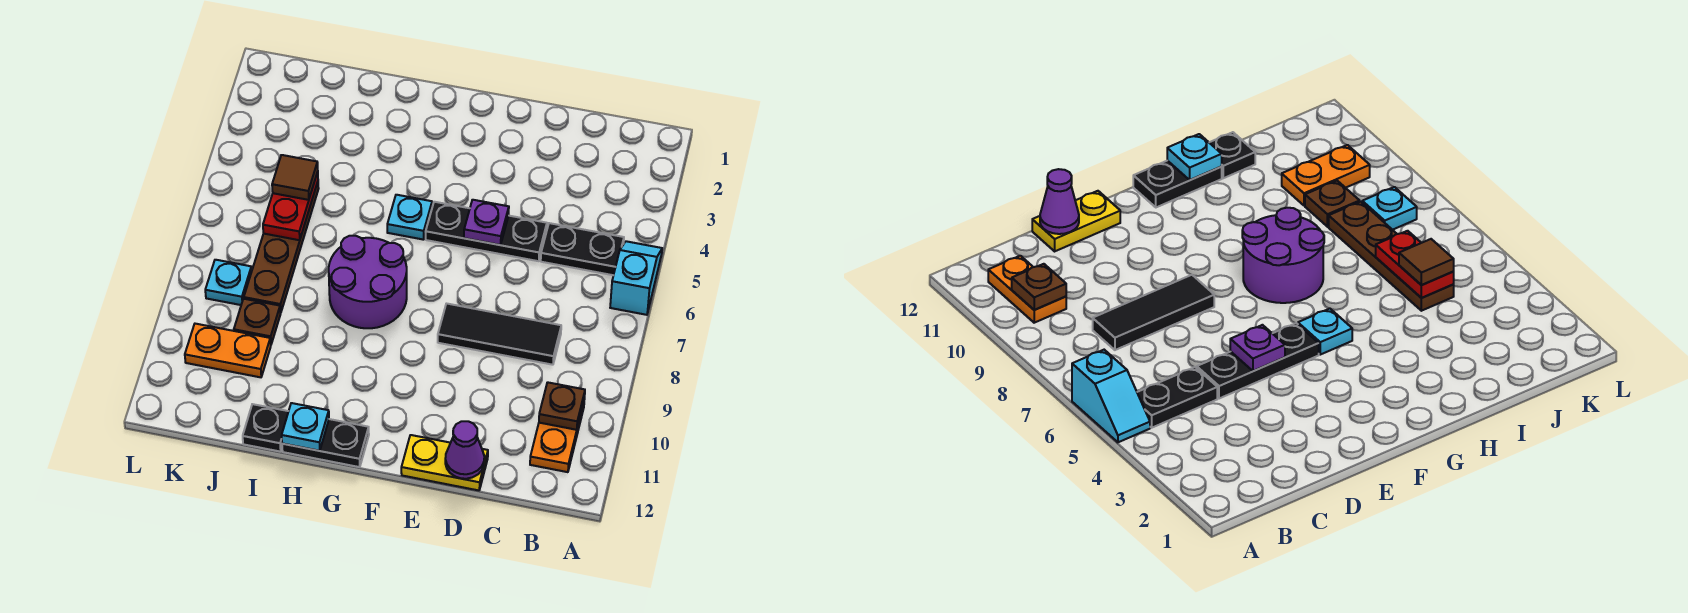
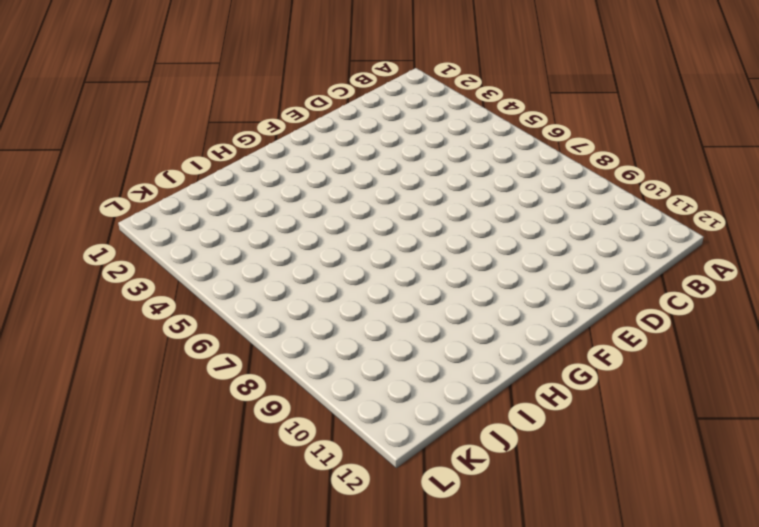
none -> cyan 1x2 slope [610,241,662,315]
none -> black 1x2 plate [541,223,624,275]
none -> orange 1x2 plate [530,403,584,472]

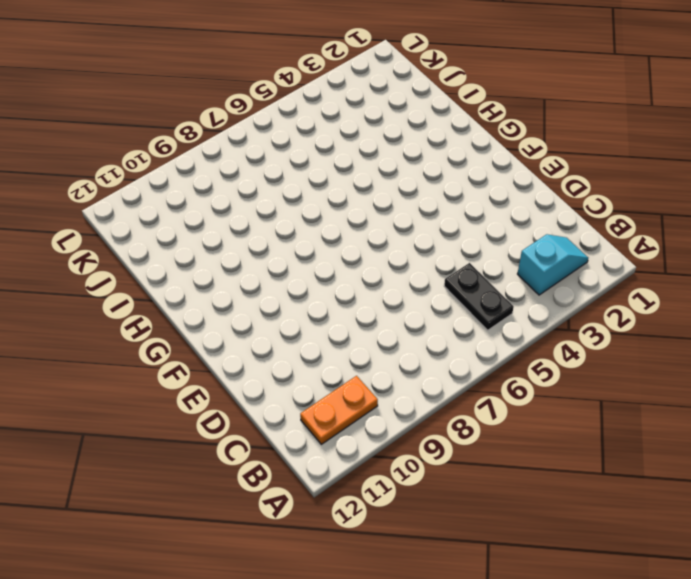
cyan 1x2 slope [518,234,588,295] -> cyan 1x2 slope moved to [610,241,662,315]
none -> black 1x3 tile [438,304,561,365]
none -> black 1x3 plate [426,202,547,261]
none -> yellow 1x2 plate [401,435,488,490]

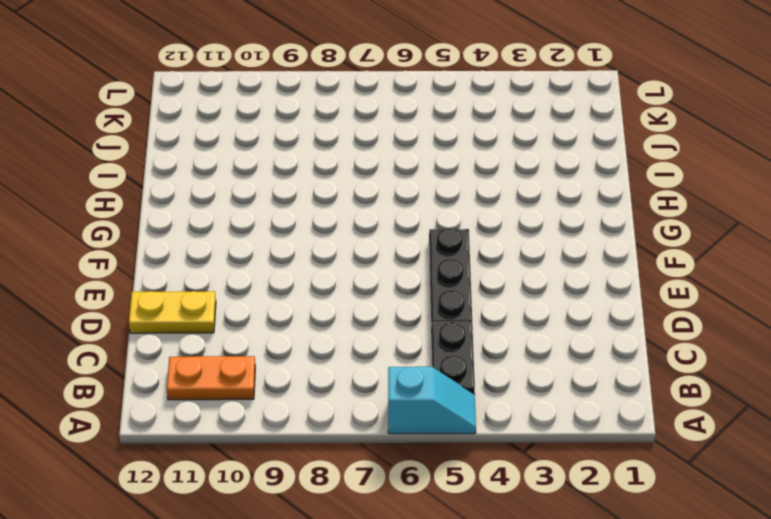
yellow 1x2 plate [129,291,216,333] -> yellow 1x2 plate turned to [401,435,488,490]
none -> black 1x3 tile [438,304,561,365]
none -> cyan 1x1 plate [387,195,432,240]
none -> purple 2x2 round brick [329,236,407,328]

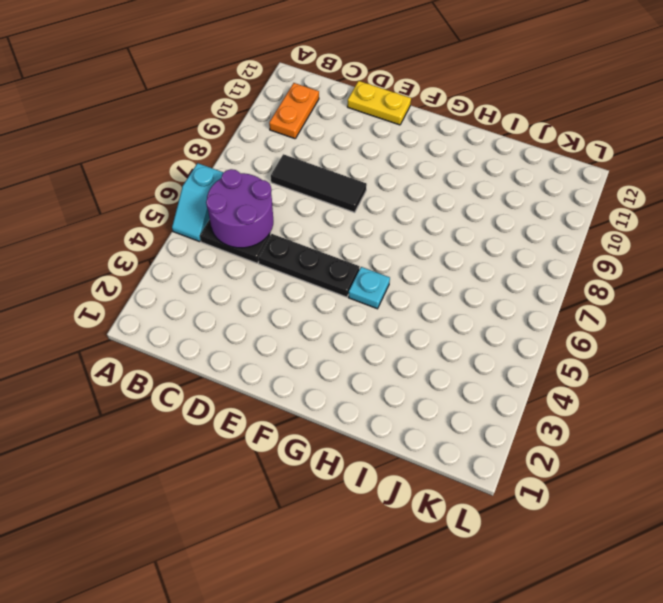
purple 2x2 round brick [206,169,273,248] -> purple 2x2 round brick moved to [329,236,407,328]
none -> black 1x2 plate [282,419,369,467]
none -> black 1x1 plate [243,404,289,452]
none -> brown 1x4 plate [244,182,319,313]

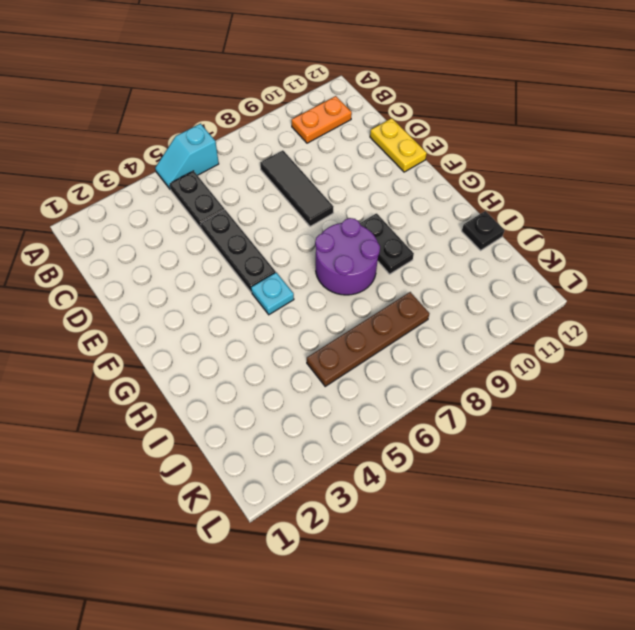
black 1x2 plate [360,213,414,274] -> black 1x2 plate moved to [282,419,369,467]
none -> brown 1x1 plate [234,299,281,344]
none -> orange 1x2 plate [185,324,271,377]
none -> cyan 1x1 plate [205,260,252,305]

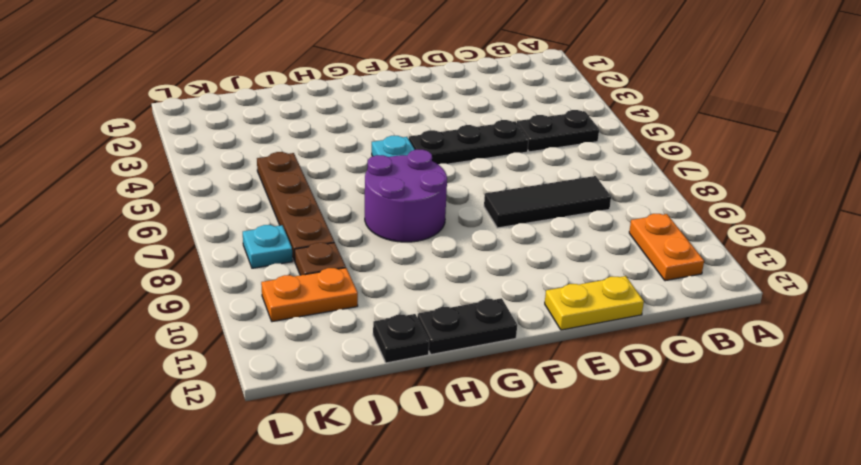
none -> cyan 1x2 slope [610,241,662,315]
none -> brown 1x1 plate [539,382,585,430]
none -> purple 1x1 cone [445,421,484,479]

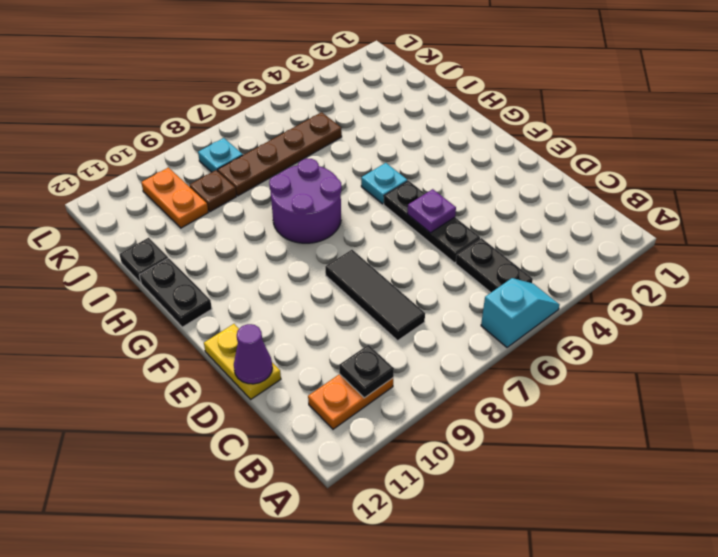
black 1x1 plate [339,345,394,398] -> brown 1x1 plate [539,382,585,430]
none -> cyan 1x1 plate [282,403,329,451]
none -> red 1x2 plate [263,172,318,240]
none -> brown 1x1 tile [272,155,318,200]

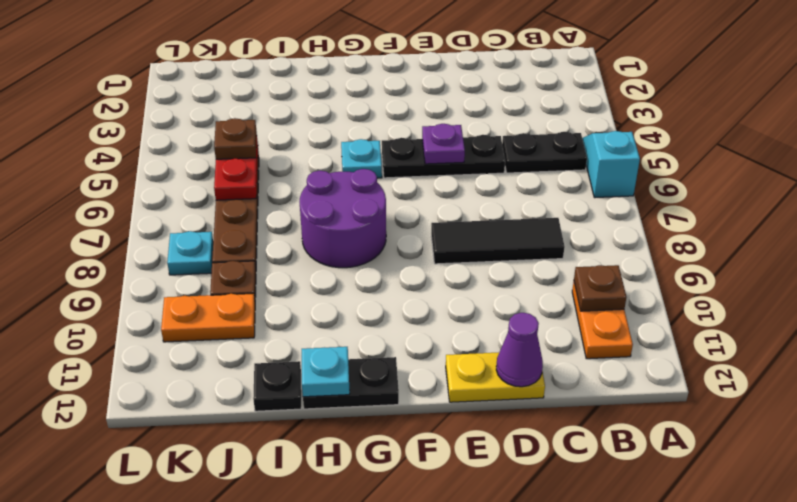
brown 1x1 plate [214,118,257,159] -> brown 1x1 tile [272,155,318,200]

